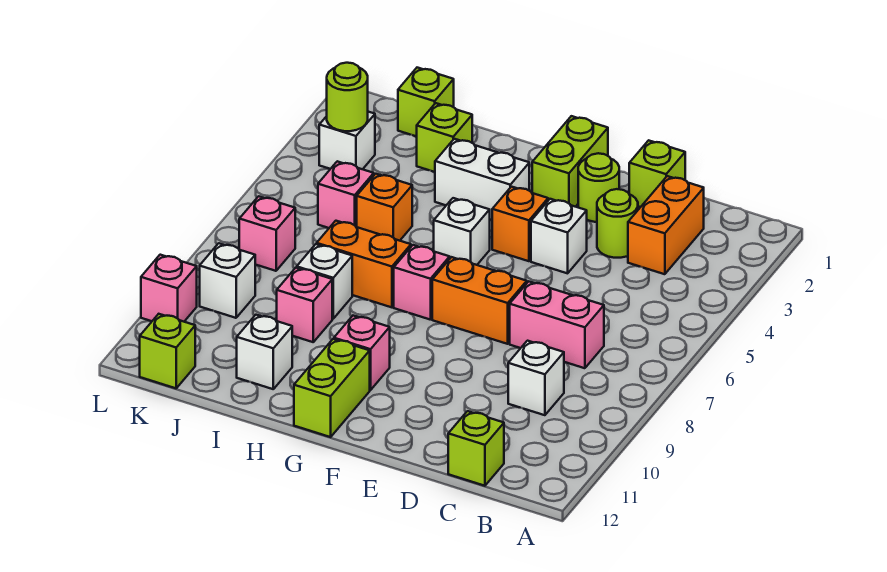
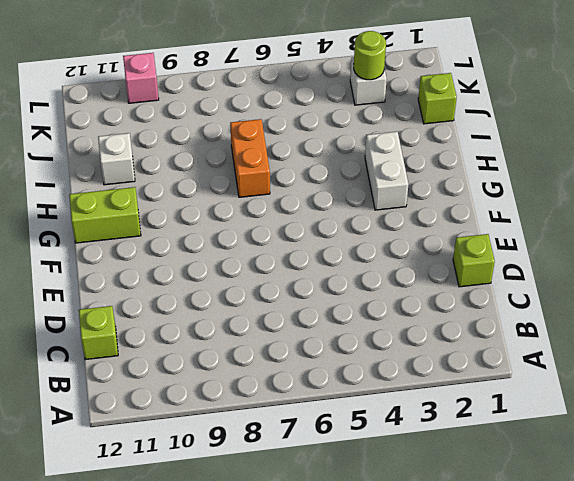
none -> orange 1x2 brick [628,176,704,274]
none -> pink 1x2 brick [510,282,604,368]
none -> white 1x1 brick [508,341,564,415]
none -> lime 1x1 round brick [597,189,638,258]

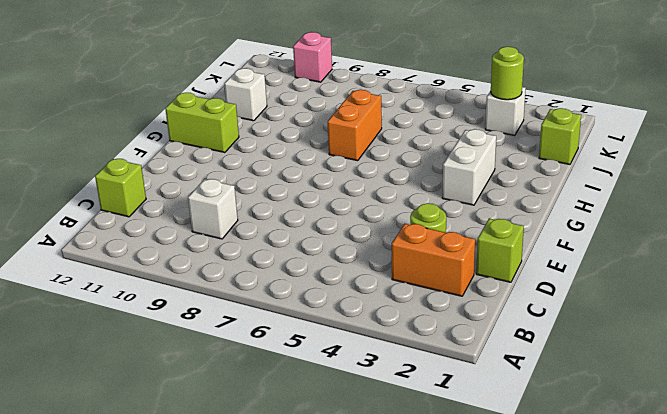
none -> pink 1x2 brick [510,282,604,368]
none -> lime 1x1 round brick [578,153,619,222]
none -> white 1x1 brick [531,199,587,273]
none -> orange 1x2 brick [432,257,527,344]

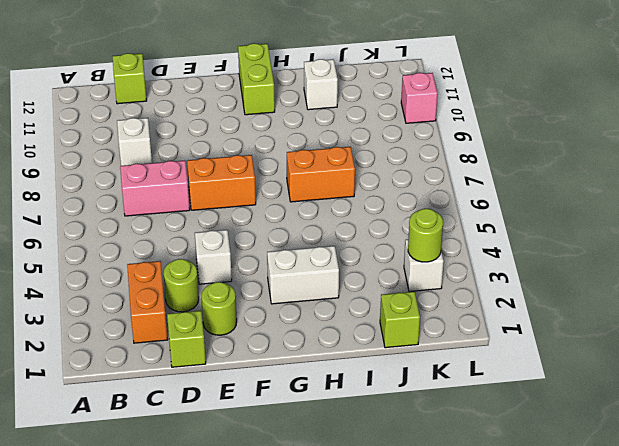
none -> lime 1x2 brick [532,116,608,207]
none -> orange 1x1 brick [492,187,548,261]
none -> white 1x1 brick [434,198,490,265]
none -> pink 1x1 brick [394,245,450,320]

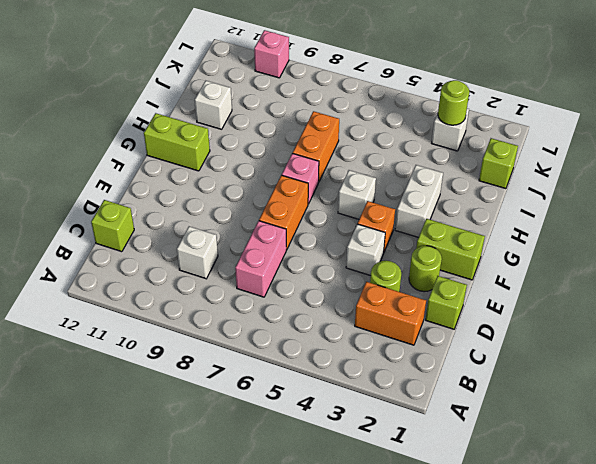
none -> pink 1x1 brick [334,316,390,390]
none -> lime 1x1 brick [417,103,472,172]
none -> orange 1x1 brick [357,174,412,241]
none -> white 1x1 brick [297,244,352,319]

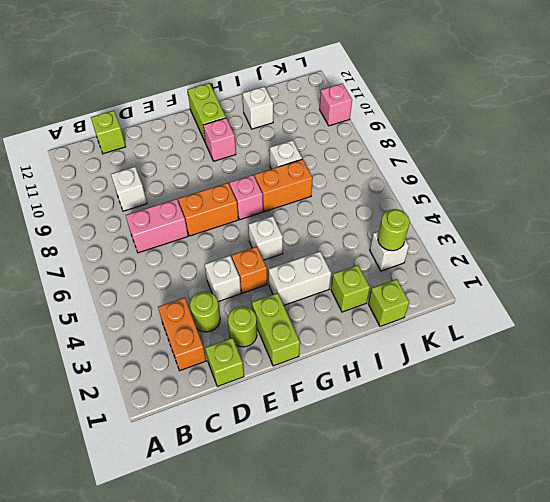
none -> orange 1x1 brick [357,174,412,241]
none -> pink 1x1 brick [277,268,332,342]
none -> pink 1x1 brick [318,161,374,228]
none -> pink 1x1 brick [239,196,295,271]

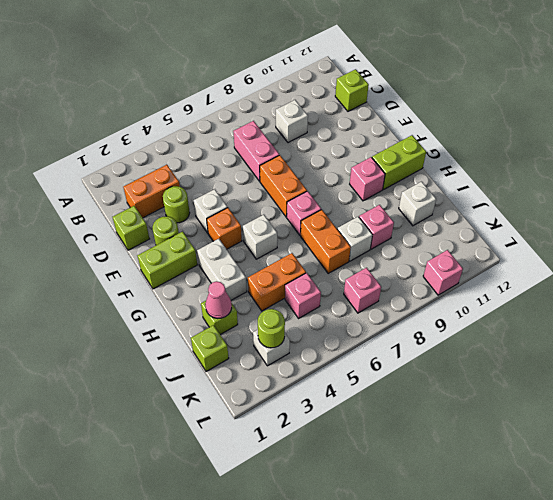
pink 1x1 cone [205,281,232,319] -> none
orange 1x2 brick [248,253,306,311] -> orange 1x1 brick [357,174,412,241]
none -> white 1x1 brick [200,243,255,318]
none -> lime 1x1 brick [140,314,195,388]

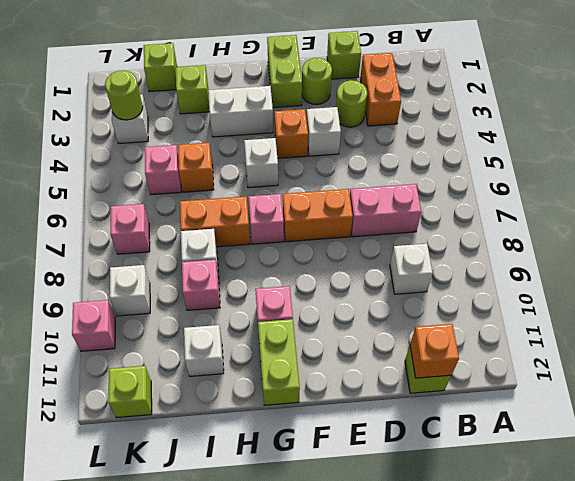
orange 1x1 brick [410,324,459,378] -> none

